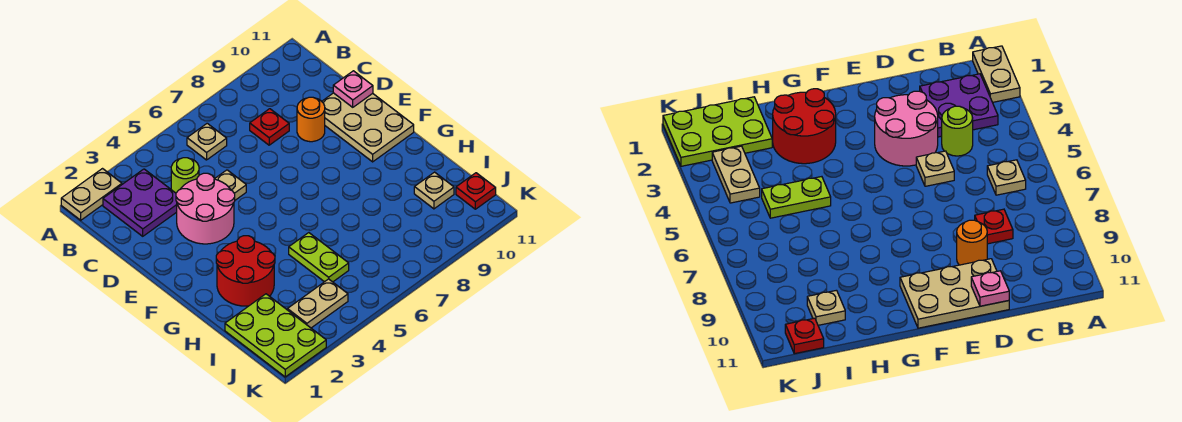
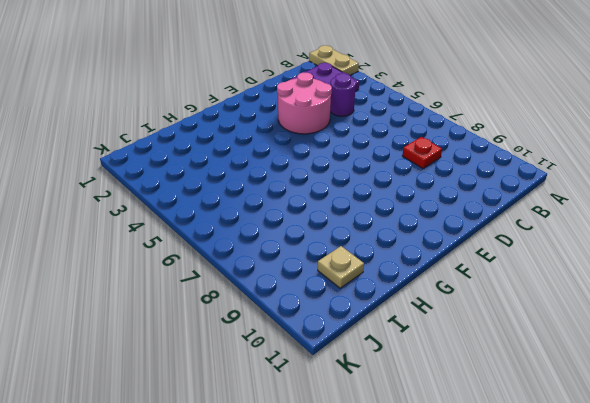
purple 1x1 round brick [330,74,356,116] -> lime 1x1 round brick [171,158,199,193]
none -> tan 1x1 plate [187,123,227,160]
none -> tan 1x1 plate [215,170,246,200]
none -> orange 1x1 round brick [297,97,325,142]

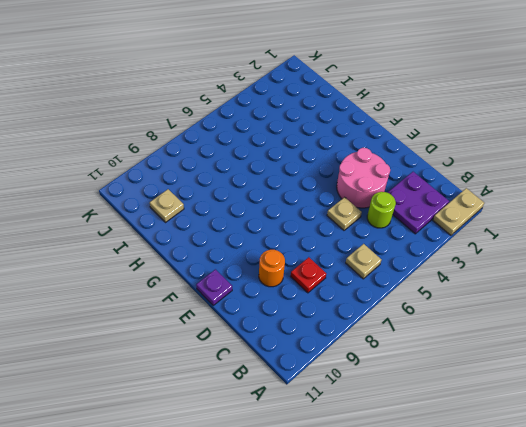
purple 1x1 plate [196,269,232,305] -> tan 2x3 plate [322,93,414,162]
none -> red 2x2 round brick [216,236,275,306]
none -> lime 1x2 plate [289,233,349,282]
none -> lime 2x3 plate [225,294,326,377]

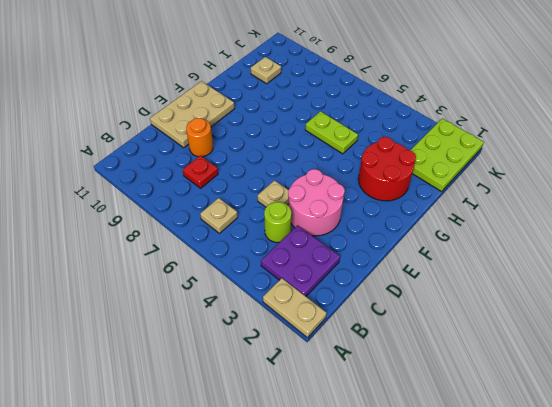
lime 1x2 plate [305,111,358,154] -> lime 1x2 plate turned to [289,233,349,282]
none -> tan 1x2 plate [287,279,348,328]
none -> red 1x1 plate [456,173,496,209]
none -> pink 1x1 plate [333,71,373,107]

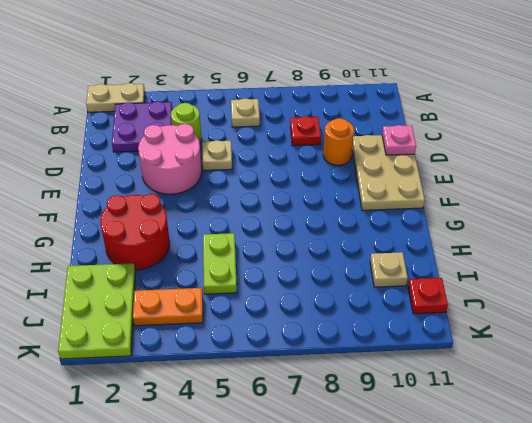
orange 1x2 plate [133,288,203,326] -> tan 1x2 plate [287,279,348,328]

